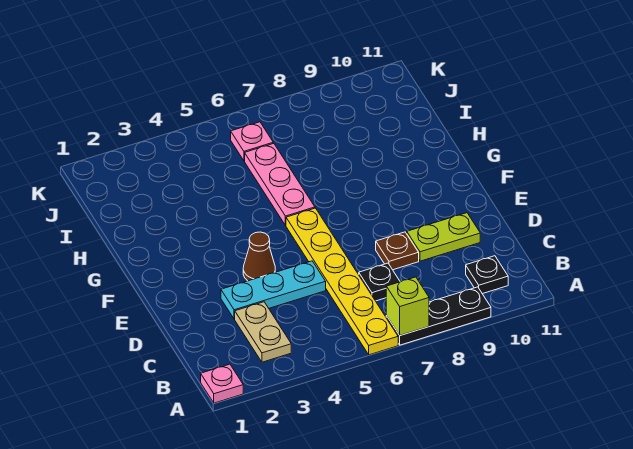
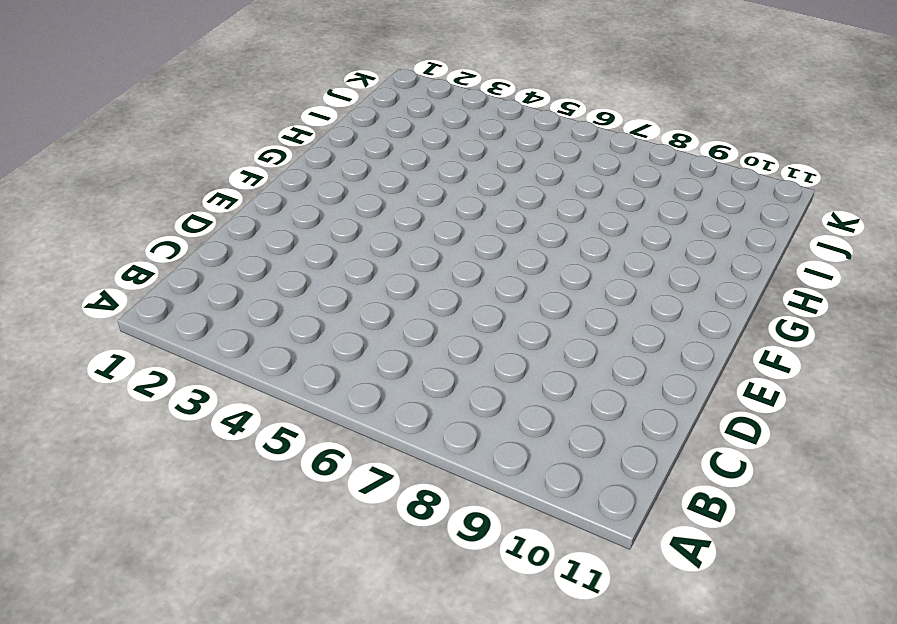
none -> pink 1x1 plate [201,364,243,403]
none -> yellow 1x6 plate [286,208,398,355]
none -> black 1x3 plate [386,287,491,345]

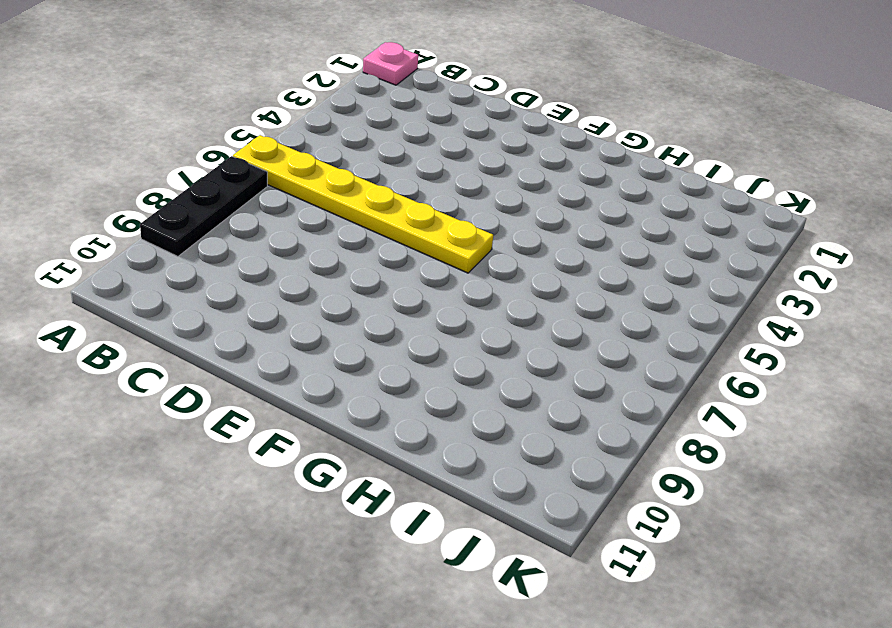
none -> tan 1x2 plate [235,302,291,362]
none -> black 1x1 plate [466,256,508,294]
none -> black 1x1 plate [359,263,400,301]

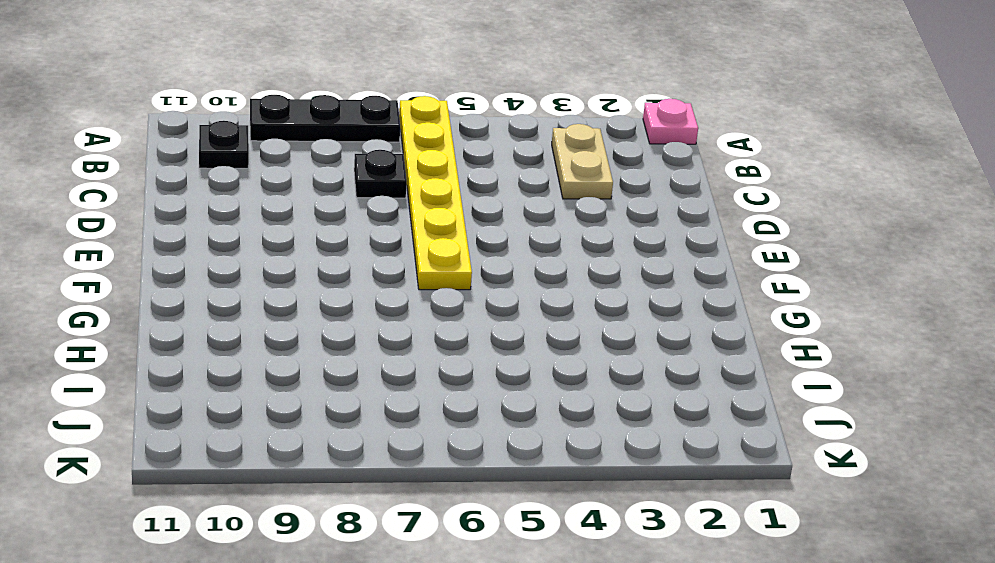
none -> cyan 1x3 plate [221,261,326,319]
none -> brown 1x1 plate [376,232,419,270]
none -> lime 1x2 plate [407,213,480,261]

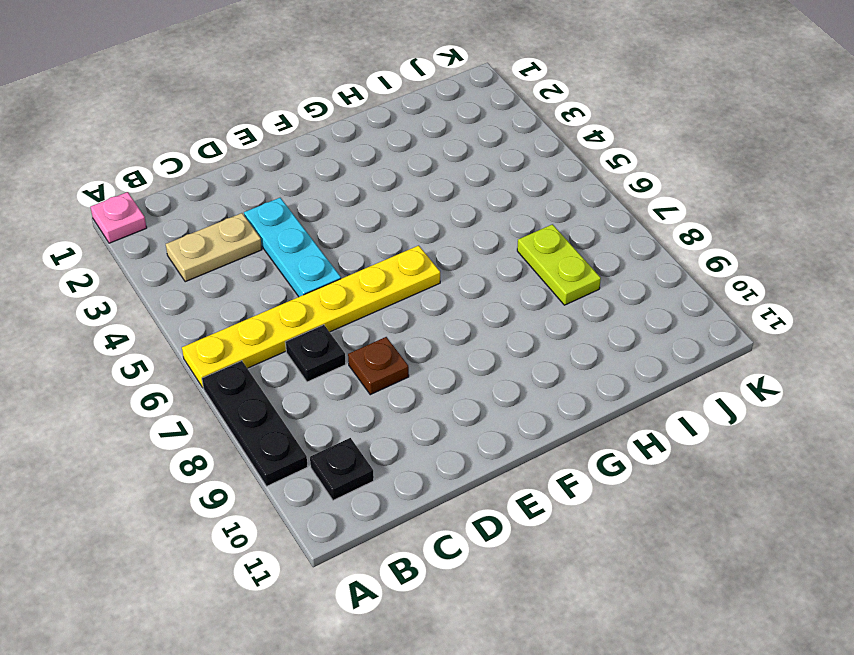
lime 1x2 plate [517,224,601,305] -> lime 1x2 plate moved to [407,213,480,261]
none -> brown 1x1 cone [243,232,275,281]
none -> pink 1x3 plate [245,143,315,226]
none -> pink 1x1 plate [231,122,273,161]

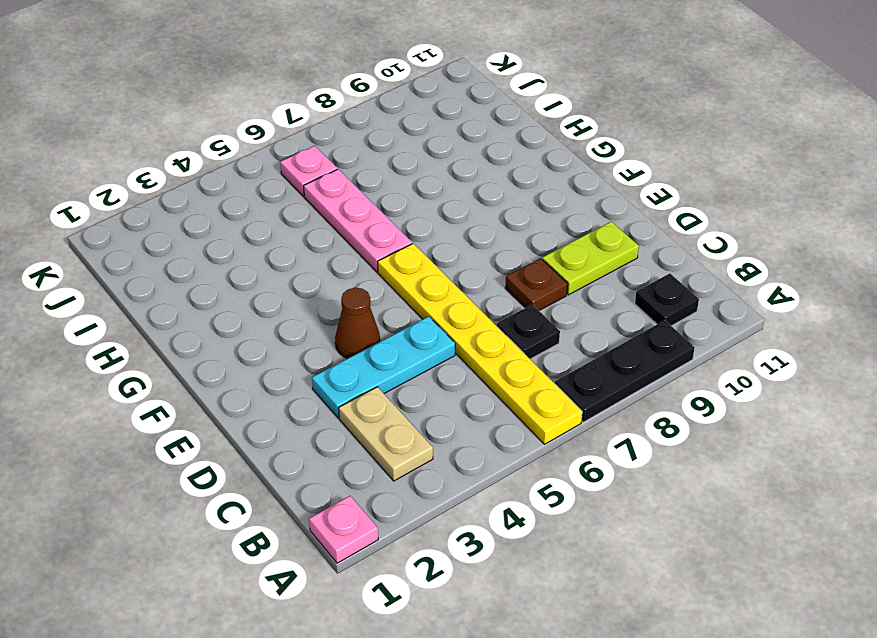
none -> lime 1x1 brick [386,277,429,335]

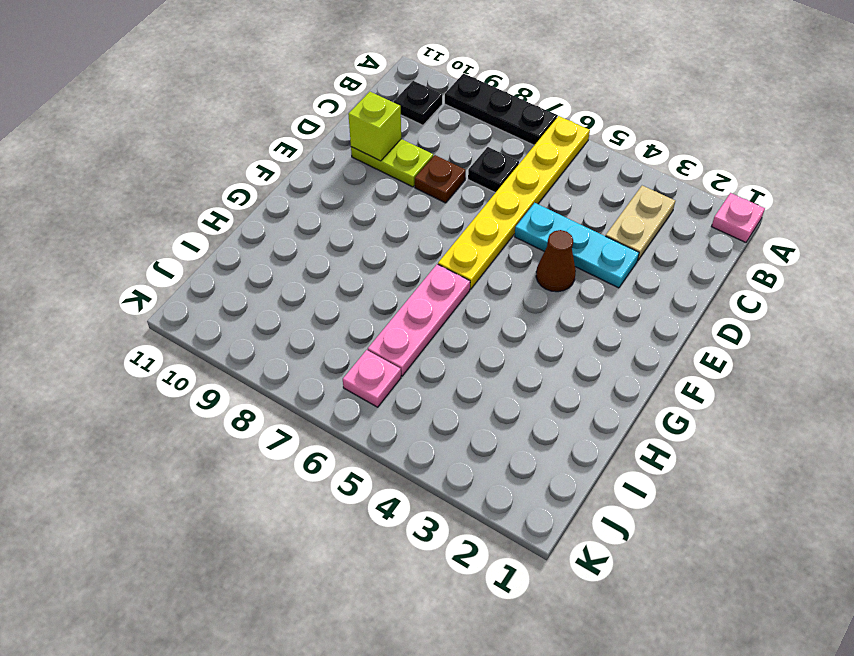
lime 1x1 brick [348,92,401,161] -> lime 1x1 brick moved to [386,277,429,335]

